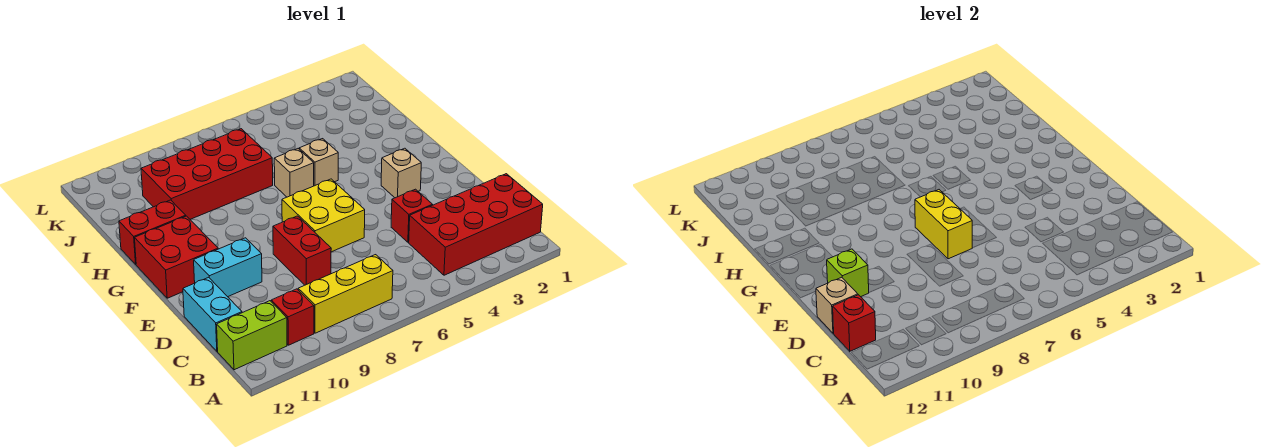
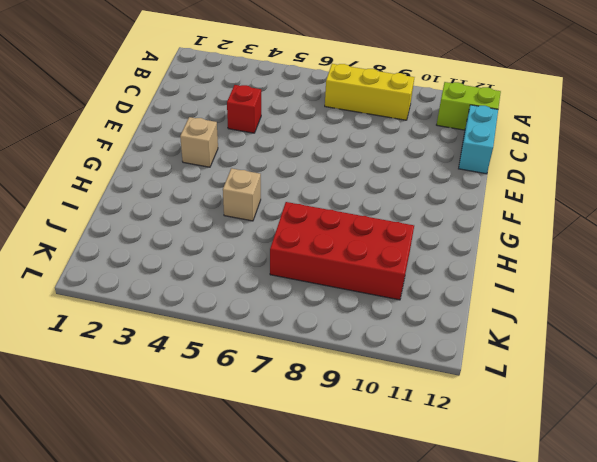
none -> red 2x4 brick [409,174,543,275]
none -> red 1x1 brick [271,289,314,345]
none -> red 1x2 brick [273,216,331,285]

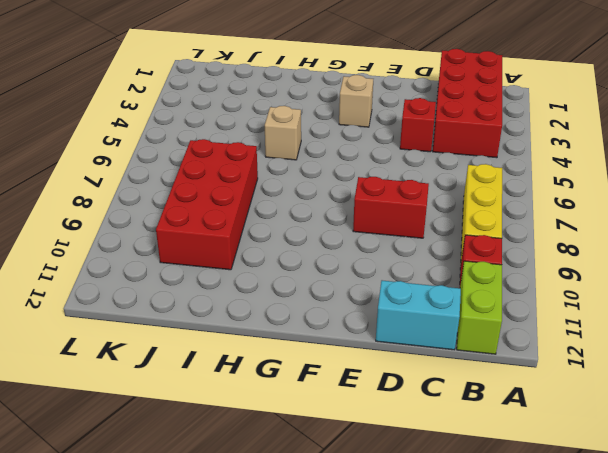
none -> yellow 2x2 brick [282,179,365,252]
none -> cyan 1x2 brick [194,238,262,297]
none -> red 2x2 brick [135,216,218,298]

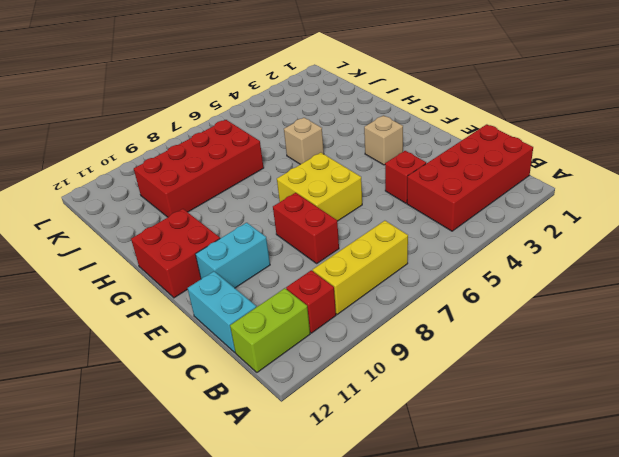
none -> tan 1x1 brick [274,149,314,197]
none -> red 1x2 brick [119,200,186,264]
none -> red 1x1 brick [833,295,876,351]

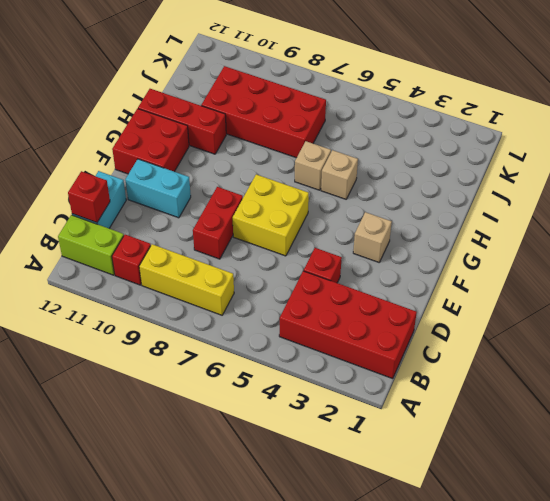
red 1x3 brick [138,89,226,154] -> red 1x2 brick [119,200,186,264]
none -> tan 1x1 brick [816,277,858,333]
none -> yellow 1x2 brick [915,190,972,259]
none -> lime 1x1 brick [827,249,869,297]

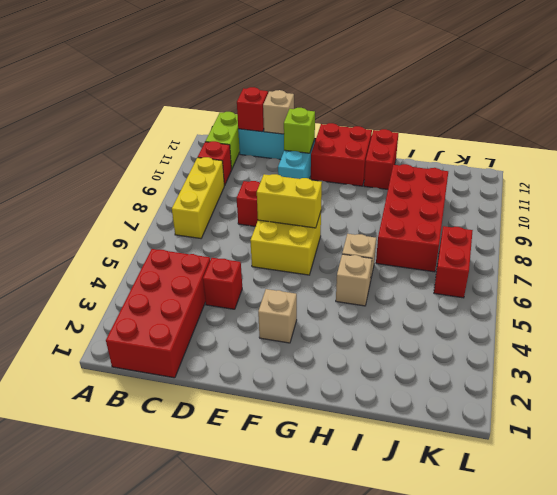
red 1x2 brick [434,226,473,298] -> none

